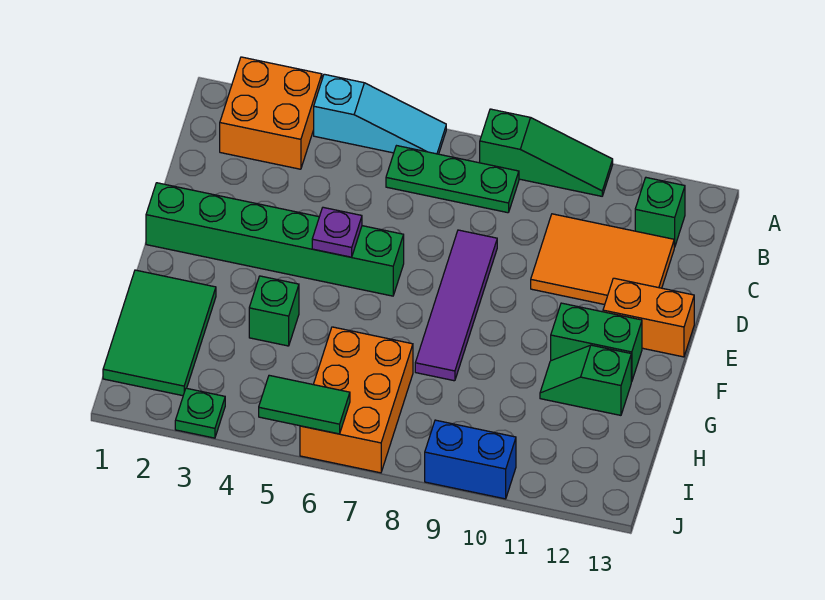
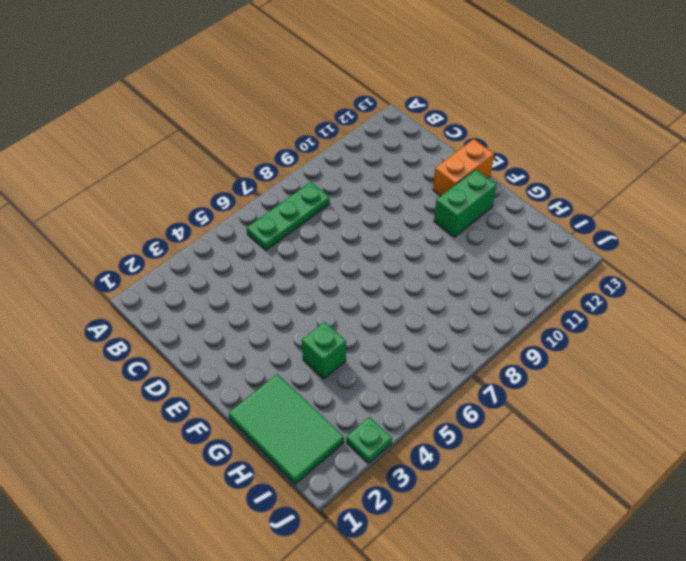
none -> orange 2x2 brick [220,57,322,169]
none -> cyan 1x3 slope [314,74,446,154]
none -> green 1x3 slope [480,109,613,196]

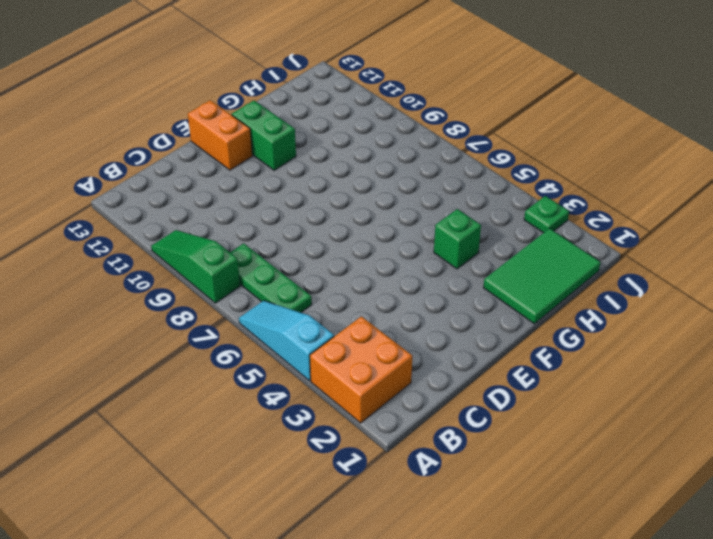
none -> green 1x1 brick [635,178,685,247]
none -> orange 2x3 tile [531,214,674,305]
none -> purple 1x4 tile [415,230,497,381]

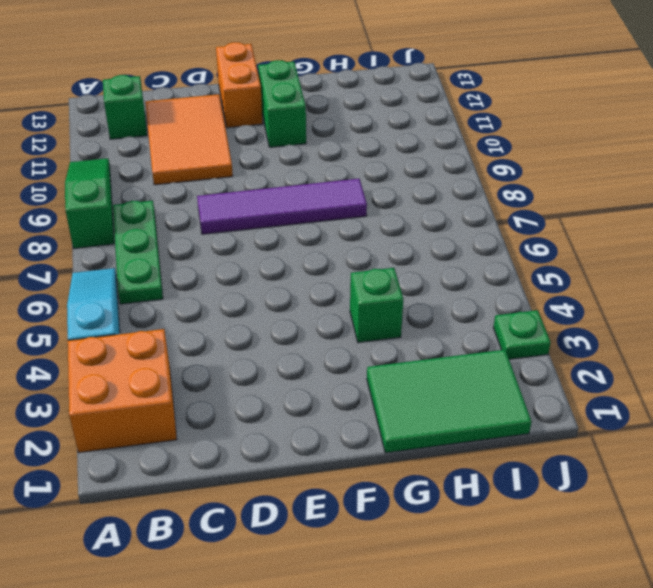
none -> green 1x6 brick [146,183,404,296]
none -> green 1x2 slope [540,345,631,415]
none -> orange 2x3 brick [300,327,413,473]

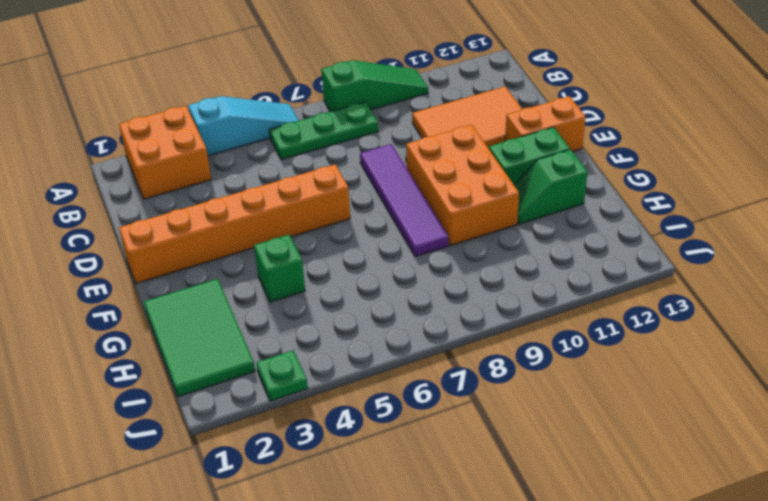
orange 1x6 brick [119,164,350,283] -> green 1x6 brick [146,183,404,296]
orange 2x3 brick [406,125,519,246] -> orange 2x3 brick moved to [300,327,413,473]
none -> green 1x1 brick [635,178,685,247]
none -> blue 1x2 brick [425,420,516,499]
none -> purple 1x1 plate [312,207,362,257]

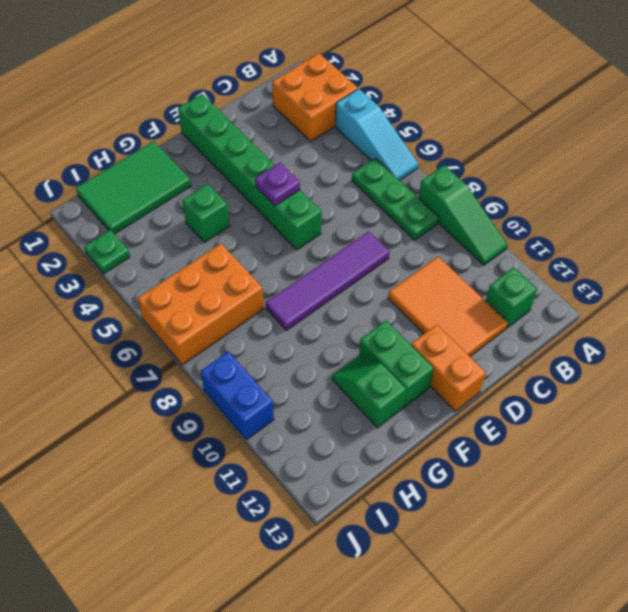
none -> green 1x2 tile [259,375,350,434]

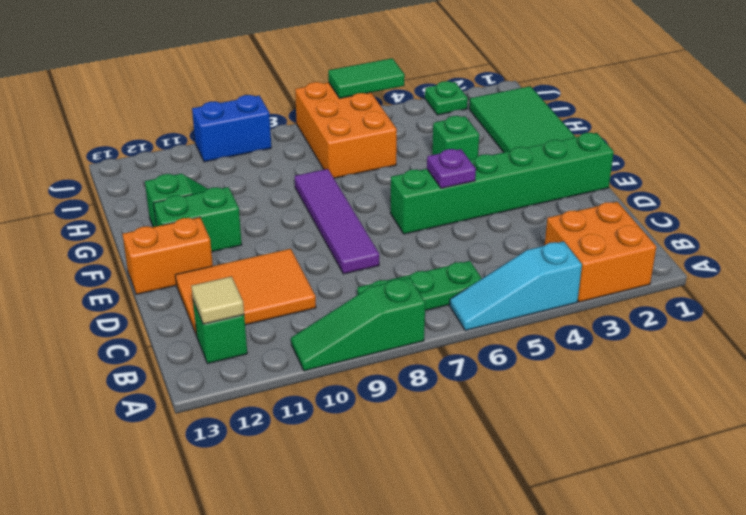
tan 1x1 tile [191,276,244,324] -> none

